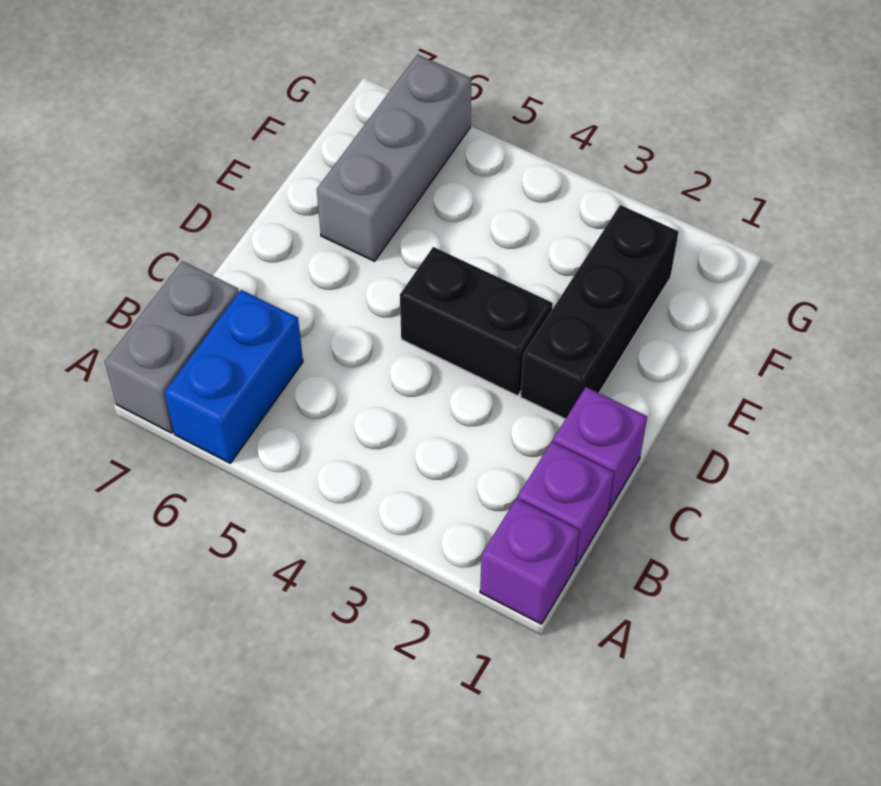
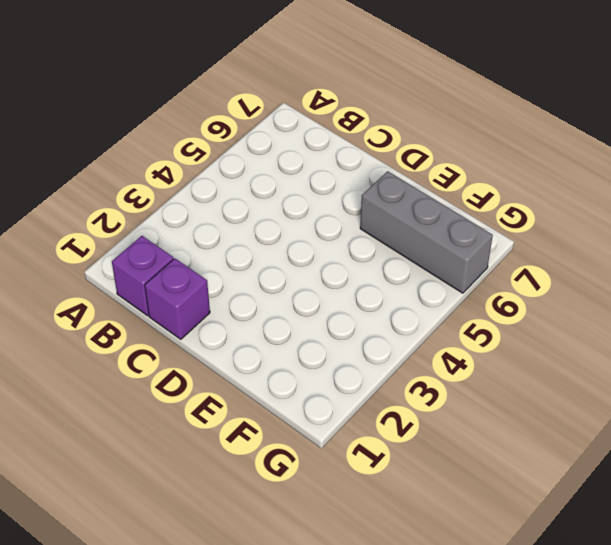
none -> purple 1x1 brick [480,499,579,624]
none -> blue 1x2 brick [165,290,303,463]

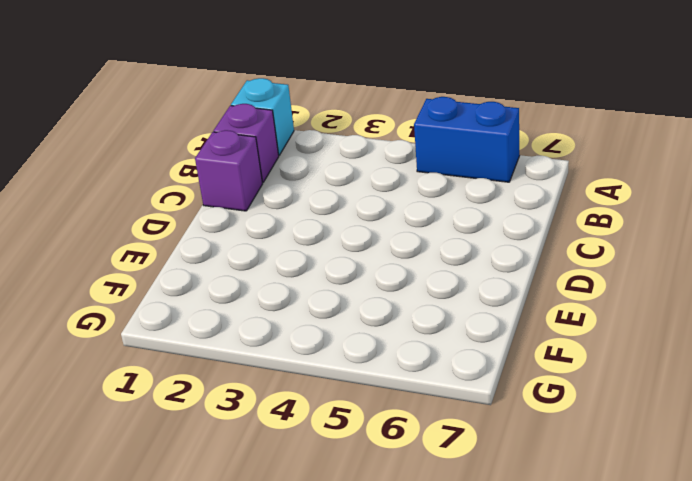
cyan 1x1 brick [231,78,294,155] -> purple 1x1 brick [480,499,579,624]
blue 1x2 brick [414,97,520,182] -> blue 1x2 brick turned to [165,290,303,463]
none -> grey 1x2 brick [105,261,239,433]
none -> black 1x3 brick [521,205,679,419]

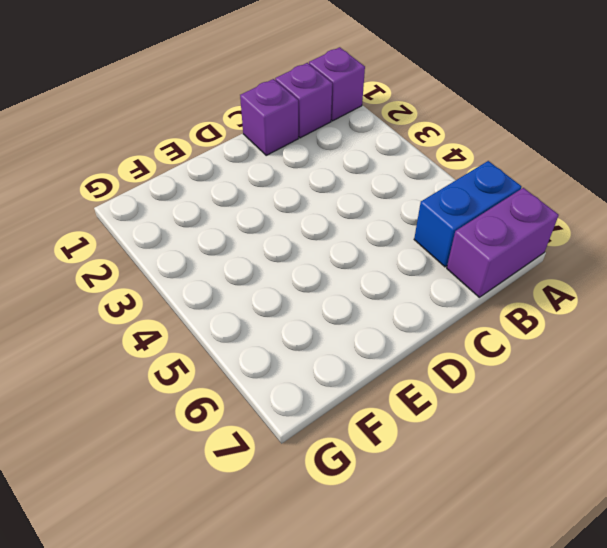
purple 1x2 brick [447,188,559,297] -> grey 1x2 brick [105,261,239,433]
none -> black 1x3 brick [521,205,679,419]
none -> black 1x2 brick [400,247,553,396]

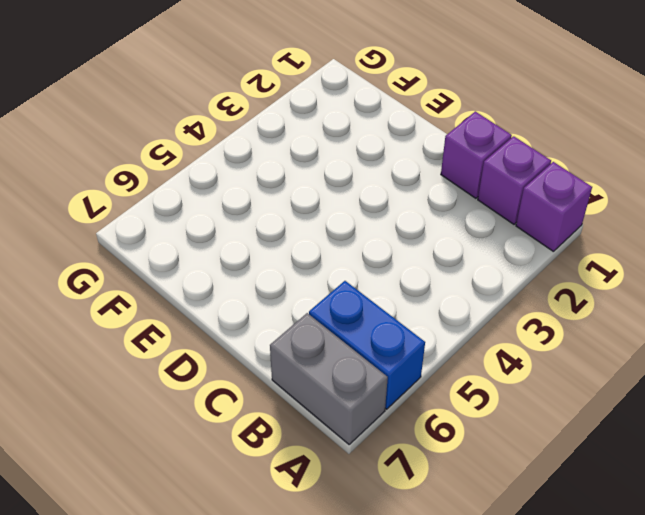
none -> black 1x3 brick [521,205,679,419]
none -> black 1x2 brick [400,247,553,396]

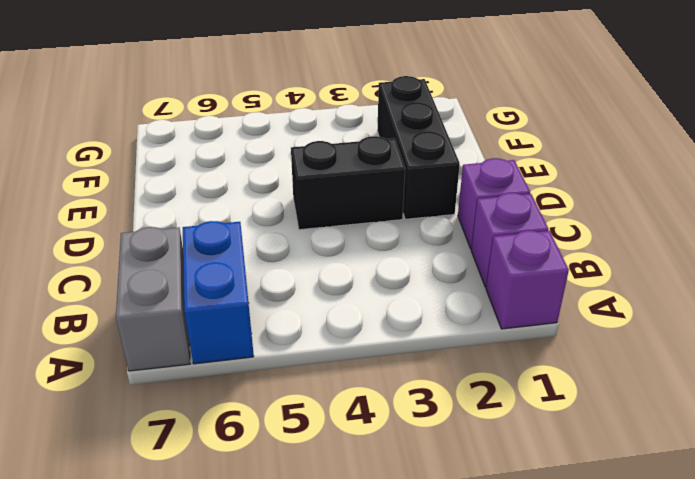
none -> grey 1x3 brick [317,55,471,261]

